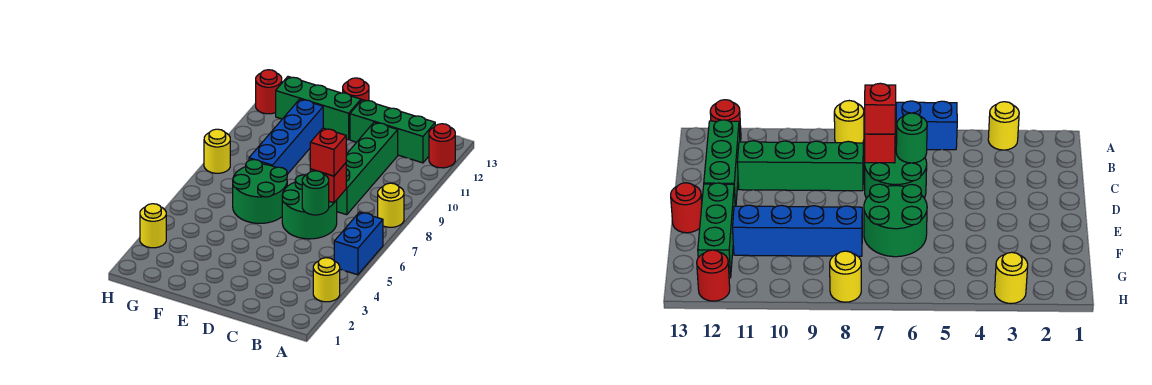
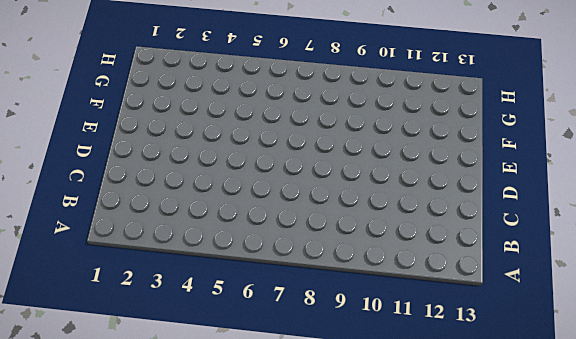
none -> yellow 1x1 round brick [313,258,340,302]
none -> blue 1x2 brick [334,212,383,275]
none -> yellow 1x1 round brick [378,183,404,227]

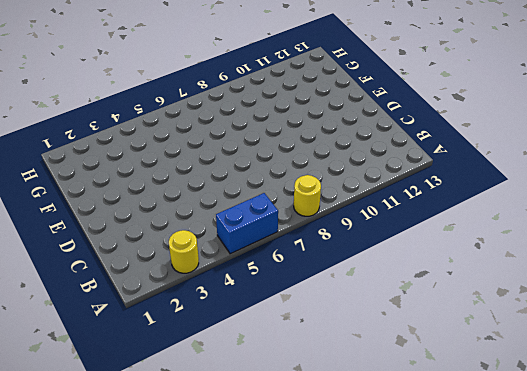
none -> red 1x1 round brick [429,124,455,168]
none -> green 1x3 brick [350,100,435,163]
none -> green 2x2 round brick [282,175,337,239]

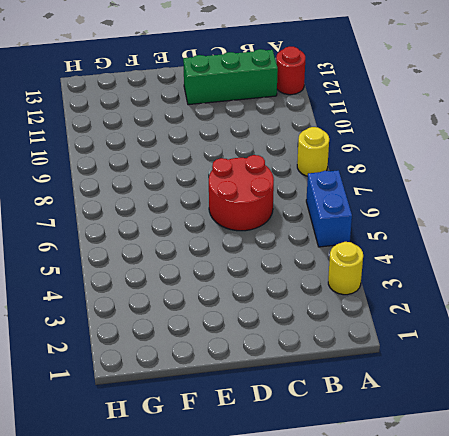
red 2x2 round brick [209,155,274,231] -> green 2x2 round brick [282,175,337,239]
none -> green 1x4 brick [337,122,398,215]
none -> green 2x2 round brick [233,160,287,223]
none -> green 1x3 brick [276,77,361,140]

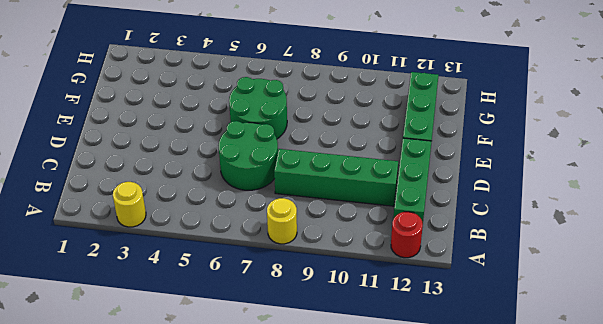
none -> blue 1x2 brick [334,212,383,275]
none -> red 1x1 round brick [343,78,369,101]
none -> blue 1x4 brick [249,99,323,174]

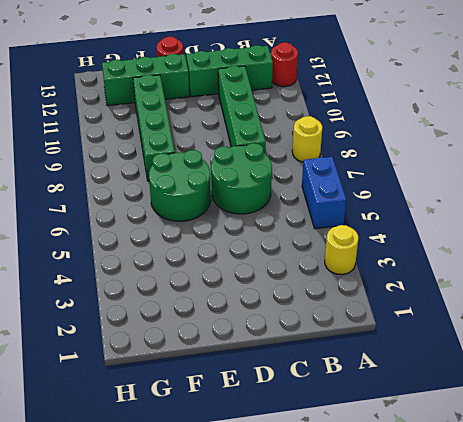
green 1x4 brick [133,75,175,181] -> blue 1x4 brick [249,99,323,174]
none -> yellow 1x1 round brick [140,204,166,248]
none -> yellow 1x1 round brick [204,129,230,173]
none -> red 1x1 round brick [256,70,282,114]

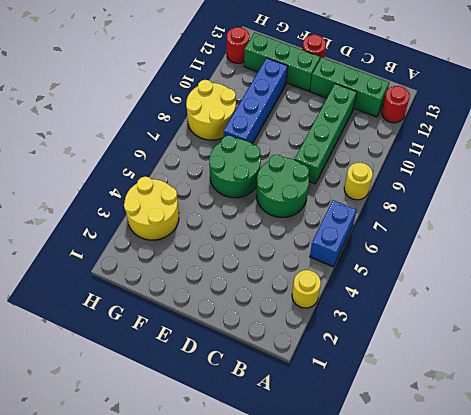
yellow 2x2 round brick [124,177,179,240] -> yellow 1x1 round brick [140,204,166,248]
yellow 2x2 round brick [186,80,236,140] -> yellow 1x1 round brick [204,129,230,173]
none -> green 1x1 round brick [302,171,329,215]
none -> red 1x1 brick [310,163,346,203]
none -> red 1x1 brick [310,128,346,176]

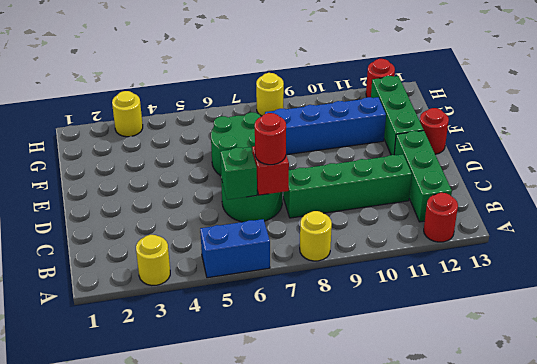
green 1x1 brick [220,147,257,200] -> green 1x1 round brick [302,171,329,215]
red 1x1 round brick [255,113,286,165] -> red 1x1 brick [310,128,346,176]

